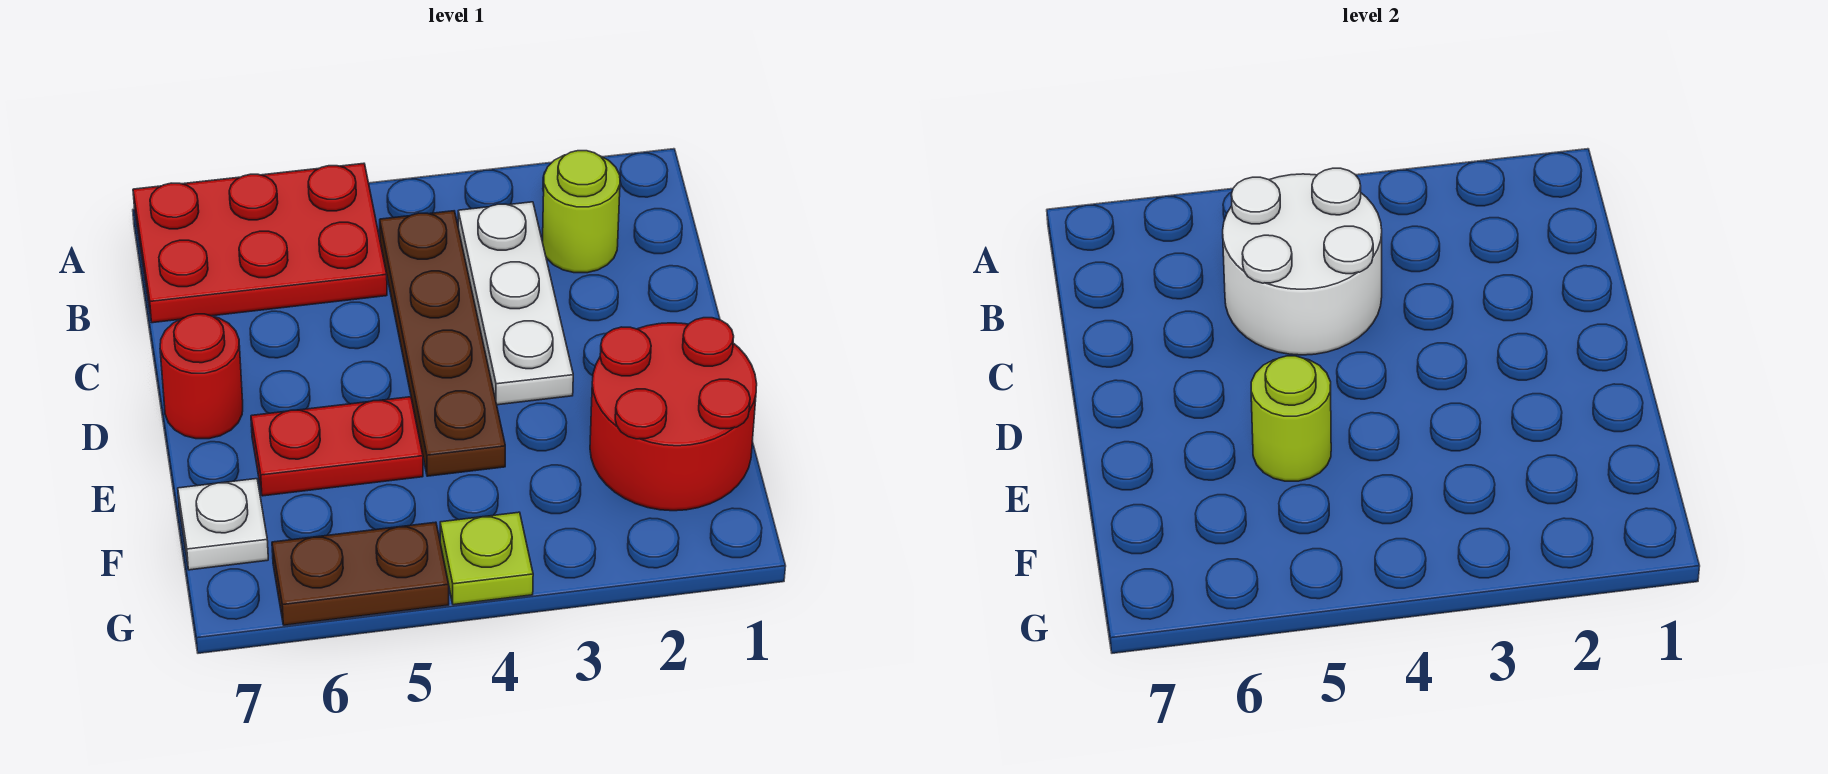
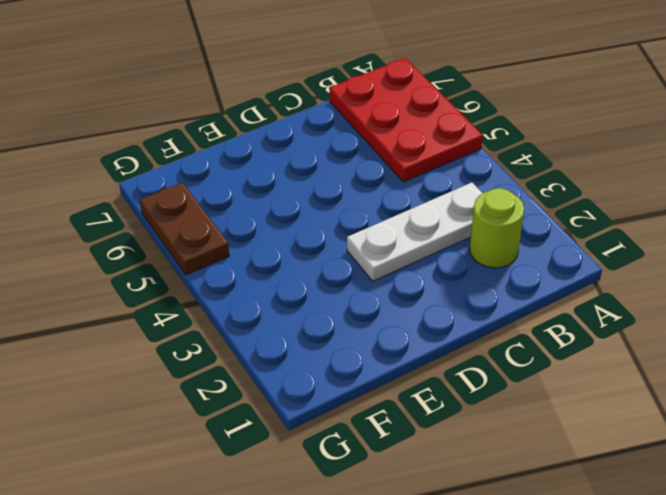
none -> brown 1x4 plate [380,211,505,476]
none -> red 1x1 round brick [160,314,243,439]
none -> red 2x2 round brick [590,318,757,511]

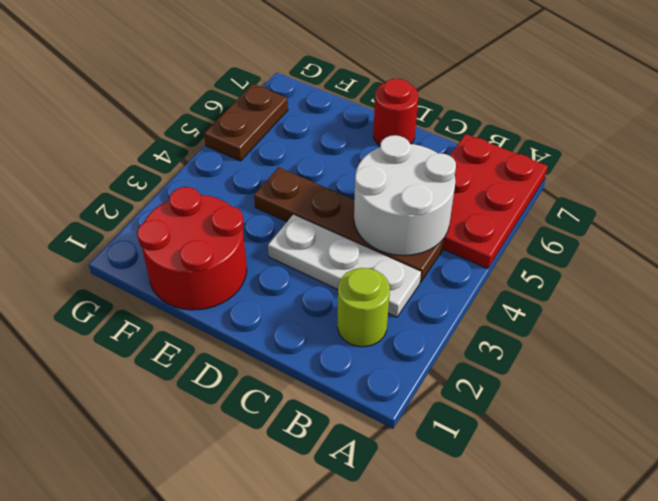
none -> red 1x2 plate [251,397,423,496]
none -> white 1x1 plate [178,479,268,570]
none -> lime 1x1 plate [440,512,533,605]

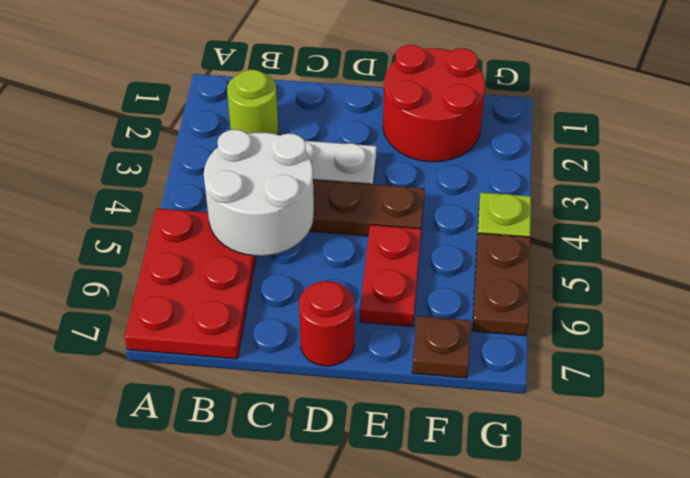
brown 1x1 plate [412,316,471,378] -> white 1x1 plate [178,479,268,570]
none -> lime 1x1 round brick [1251,356,1331,481]

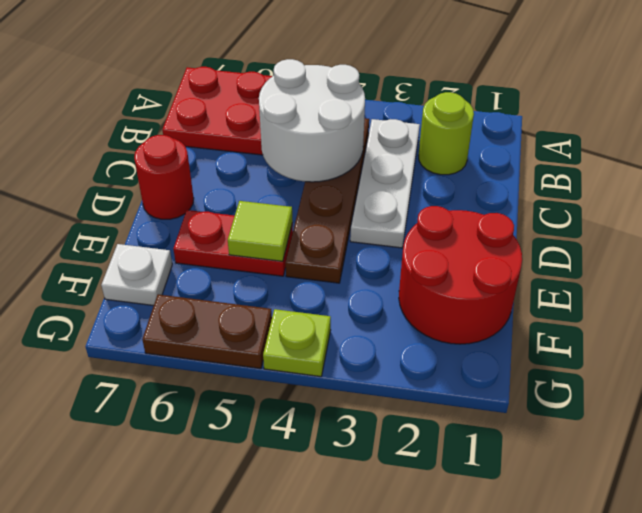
lime 1x1 tile [228,201,293,261] -> lime 1x1 round brick [1251,356,1331,481]

